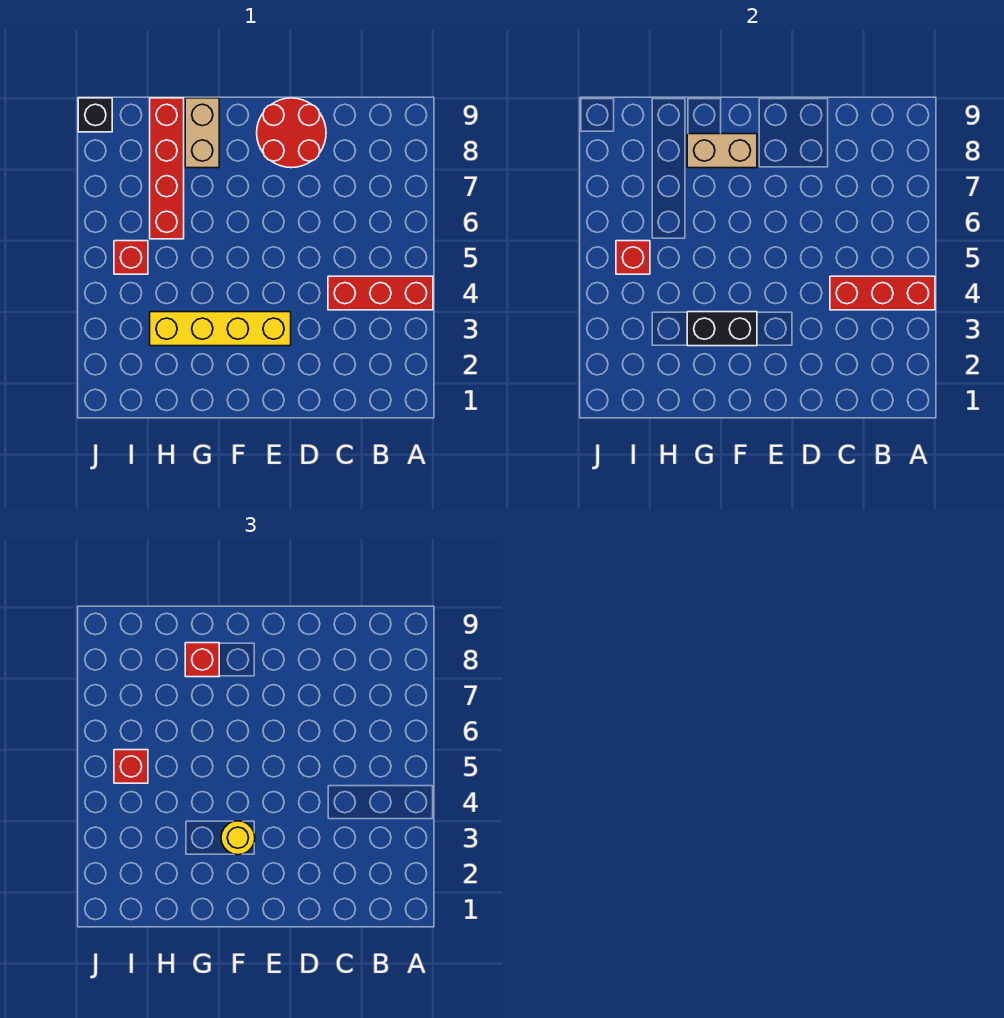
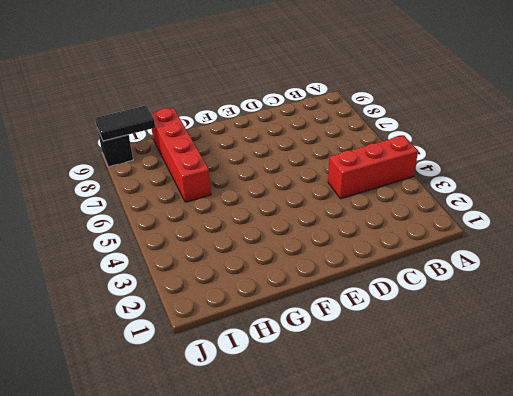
black 1x2 tile [95,105,155,141] -> none
none -> red 2x2 round brick [257,98,326,168]
none -> yellow 1x4 brick [150,312,291,346]
none -> tan 1x2 brick [185,98,219,168]

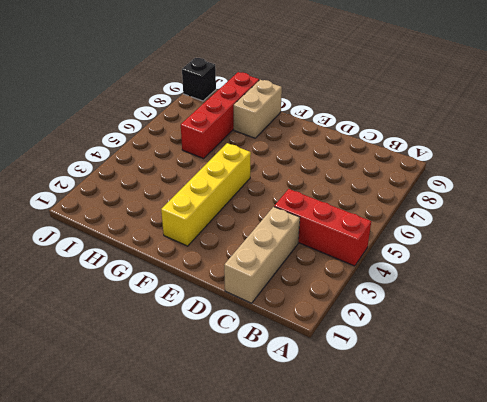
tan 1x3 brick [224,207,300,303] -> none
yellow 1x4 brick [161,143,251,246] -> yellow 1x4 brick turned to [150,312,291,346]
none -> red 2x2 round brick [257,98,326,168]
none -> red 1x1 brick [114,241,148,274]
none -> red 1x3 brick [830,276,935,310]

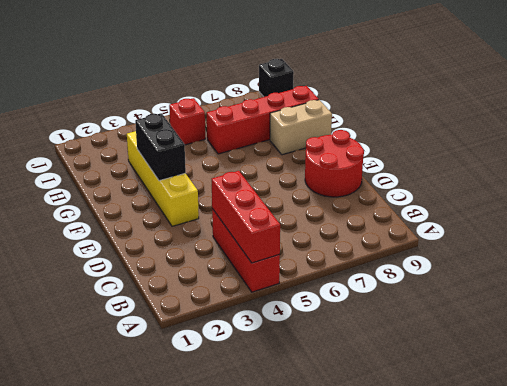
none -> tan 1x2 brick [687,134,757,168]
none -> red 1x1 brick [616,241,650,274]
none -> yellow 1x1 round brick [221,821,255,855]

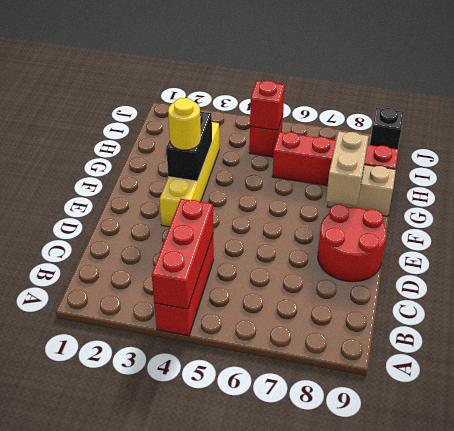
none -> red 1x1 brick [185,643,219,677]
none -> red 1x1 brick [114,750,148,783]

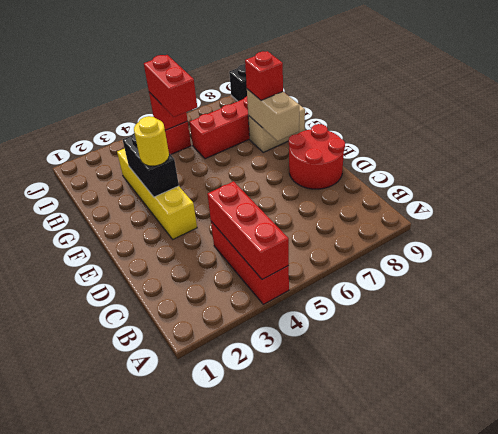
red 1x2 brick [144,55,197,117] -> red 1x1 brick [114,750,148,783]

